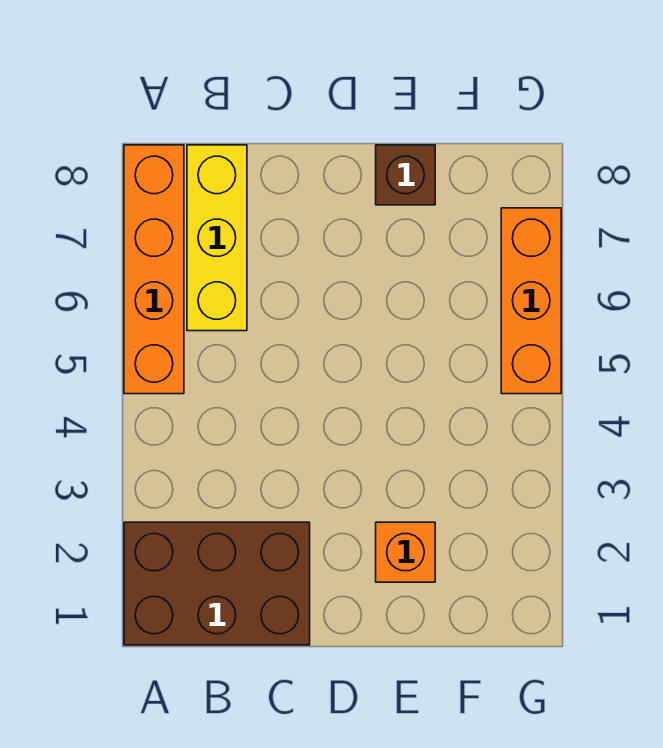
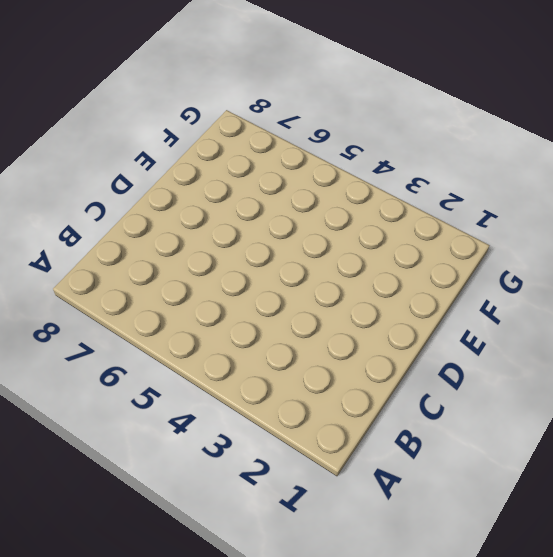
none -> brown 2x3 brick [124,522,310,645]
none -> orange 1x4 brick [124,145,184,394]

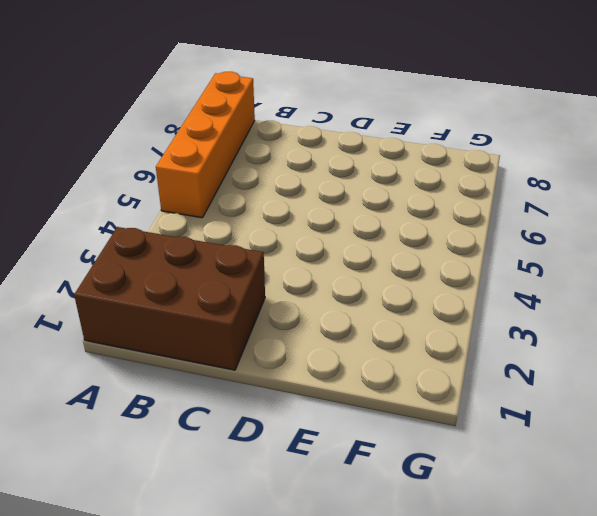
none -> yellow 1x3 brick [187,145,247,331]
none -> orange 1x1 brick [376,522,435,582]

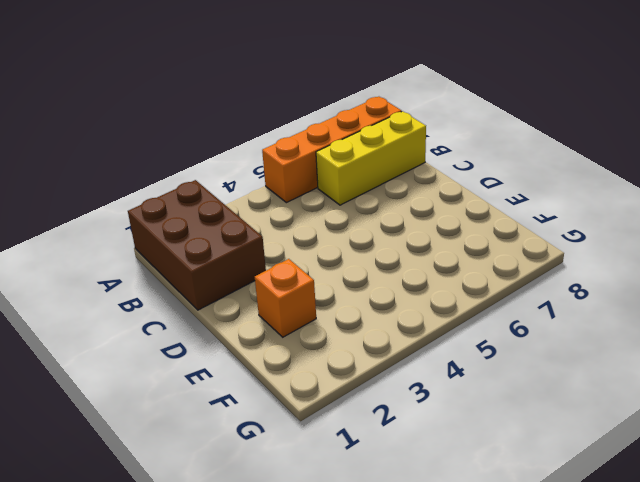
none -> brown 1x1 brick [376,145,435,205]
none -> orange 1x3 brick [501,208,561,394]

